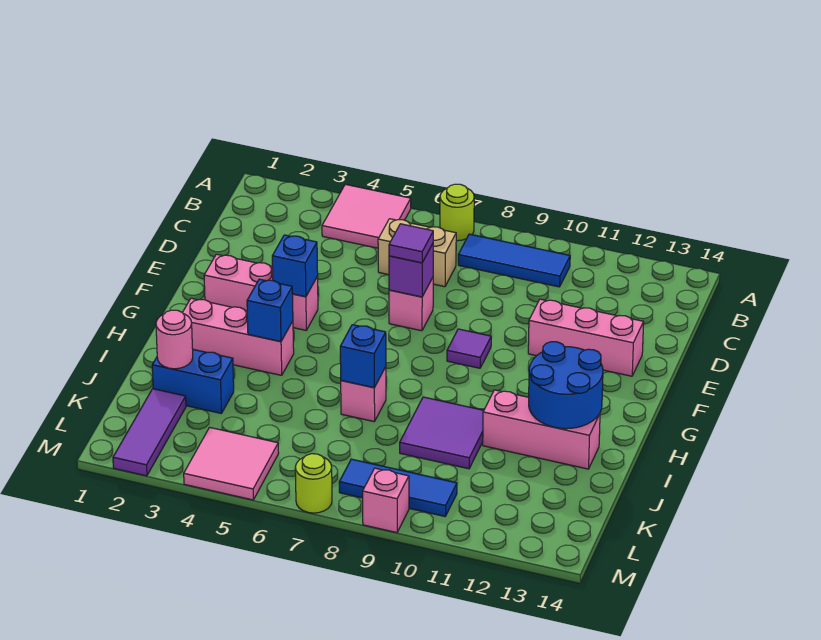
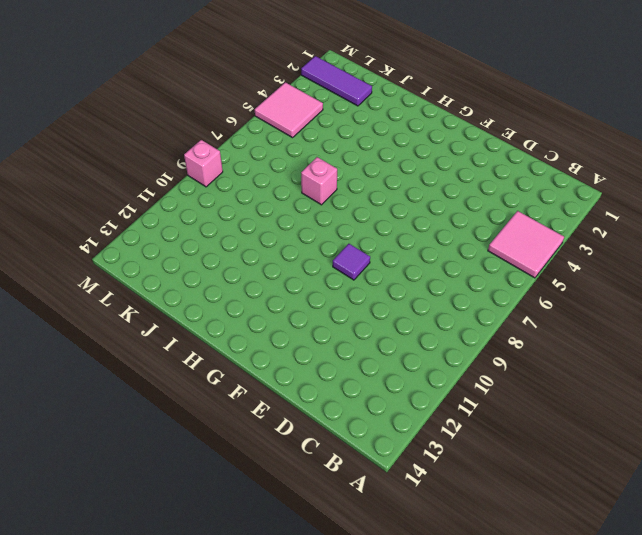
none -> lime 1x1 round brick [440,184,474,241]
none -> blue 1x3 tile [458,234,570,287]
none -> tan 1x2 brick [378,219,456,287]

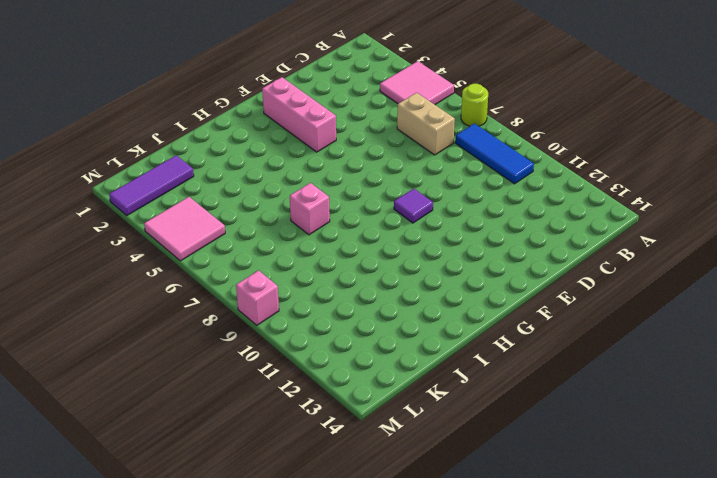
none -> pink 1x1 brick [389,278,433,331]
none -> pink 1x3 brick [528,299,644,376]
none -> pink 1x3 brick [182,298,294,375]

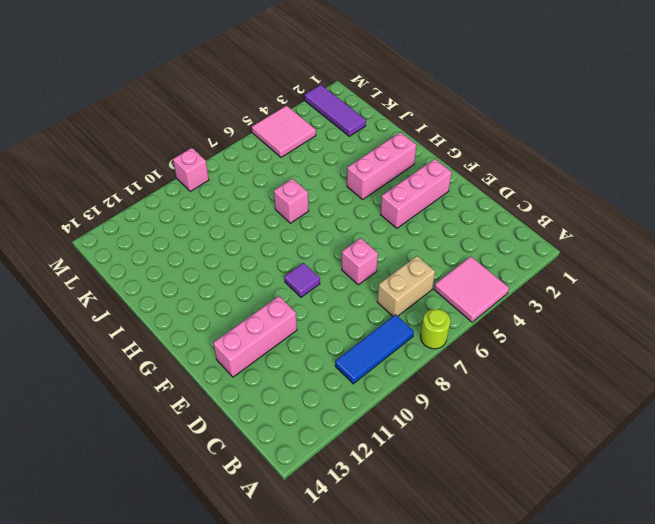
none -> purple 2x2 tile [400,397,484,469]
none -> pink 1x3 brick [483,390,600,469]
none -> blue 1x2 brick [152,349,234,414]

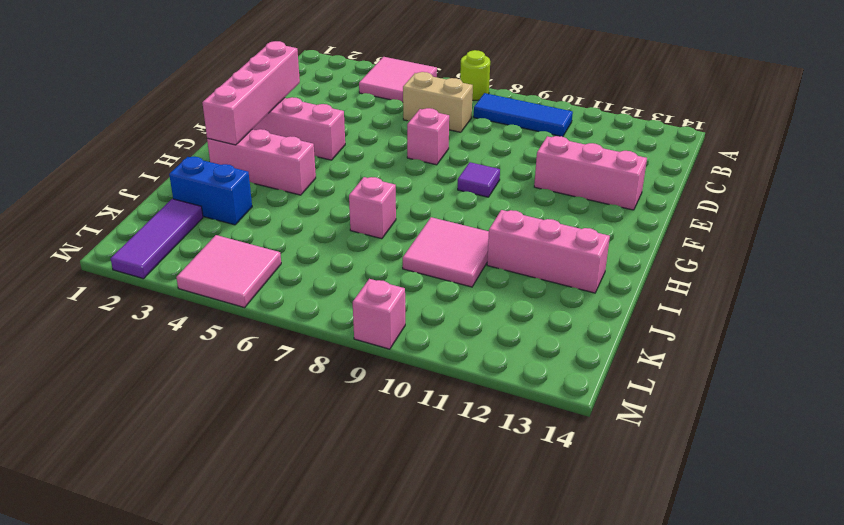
pink 1x4 brick [202,41,300,145] -> none
pink 2x2 tile [403,217,489,287] -> purple 2x2 tile [400,397,484,469]
none -> blue 1x3 tile [339,459,457,516]
none -> lime 1x1 round brick [295,454,332,513]
none -> purple 1x1 brick [389,244,433,297]

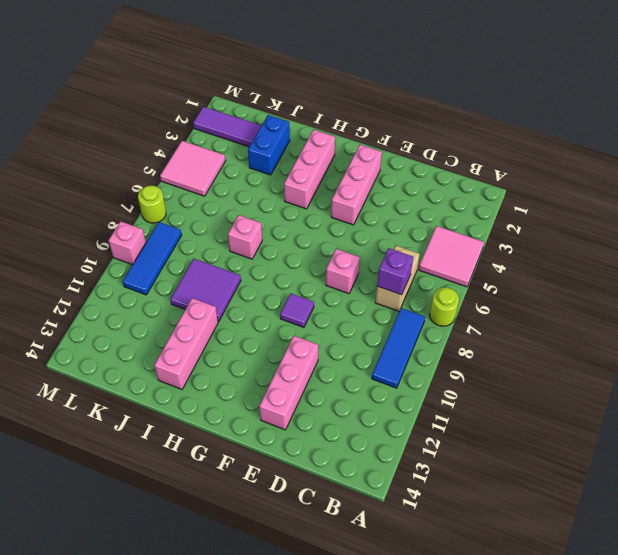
purple 1x1 brick [377,248,413,295] -> purple 1x1 brick moved to [389,244,433,297]
none -> blue 1x1 brick [272,235,318,297]
none -> blue 1x1 brick [247,279,293,342]
none -> blue 2x2 round brick [529,342,603,429]

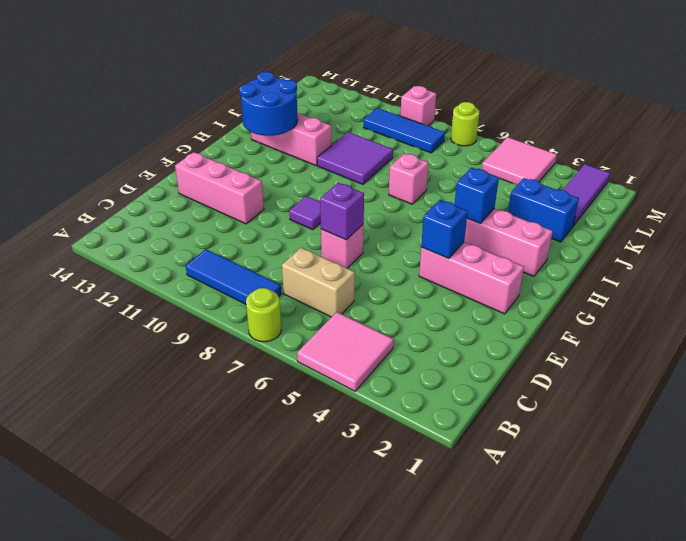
none -> blue 1x1 brick [340,325,386,388]
none -> pink 1x1 round brick [156,310,193,369]
none -> purple 1x1 tile [389,224,433,263]

